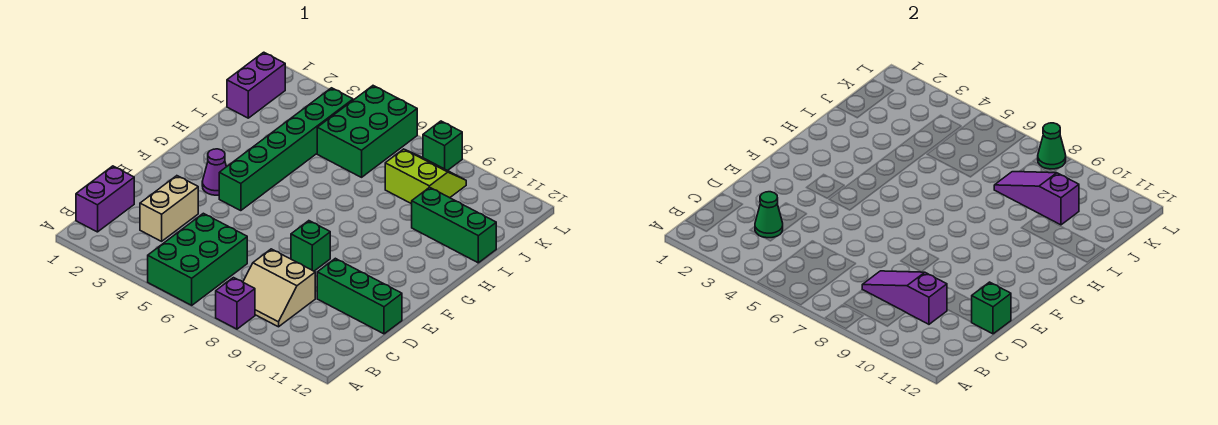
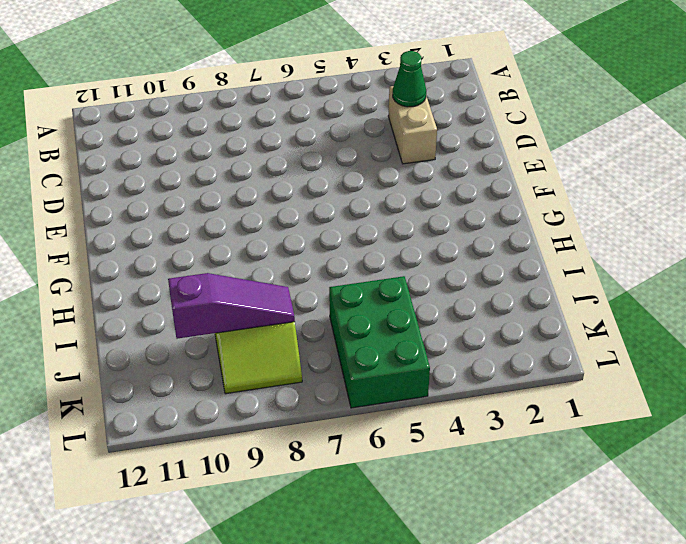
none -> green 2x3 brick [148,213,247,305]
none -> purple 1x1 brick [216,278,255,329]
none -> purple 1x2 brick [76,166,134,232]

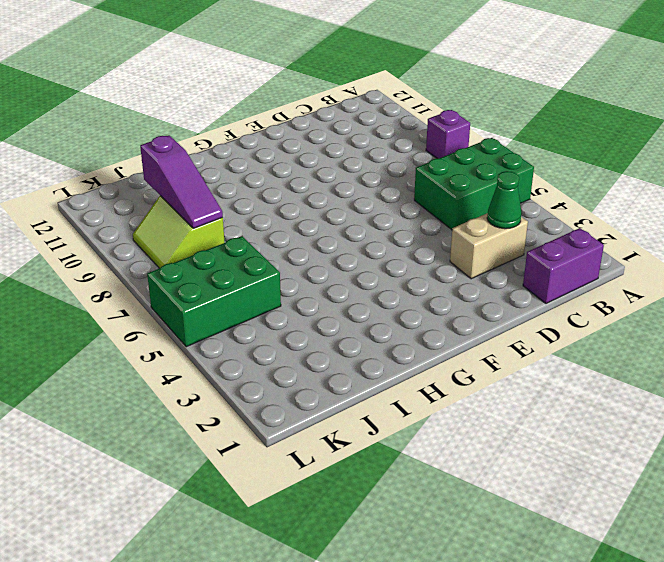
none -> tan 2x2 slope [243,249,315,327]
none -> green 1x3 brick [317,258,402,334]
none -> green 1x1 brick [291,221,330,271]

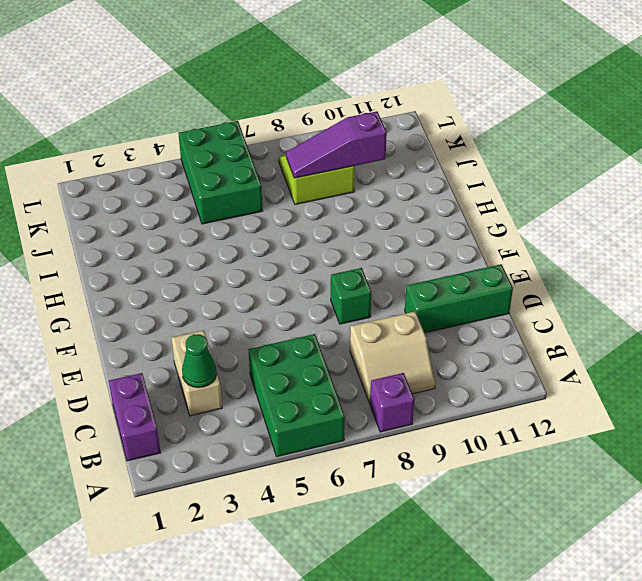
none -> purple 1x1 cone [202,149,226,195]
none -> green 1x6 brick [219,88,353,211]
none -> green 1x3 brick [412,187,496,263]

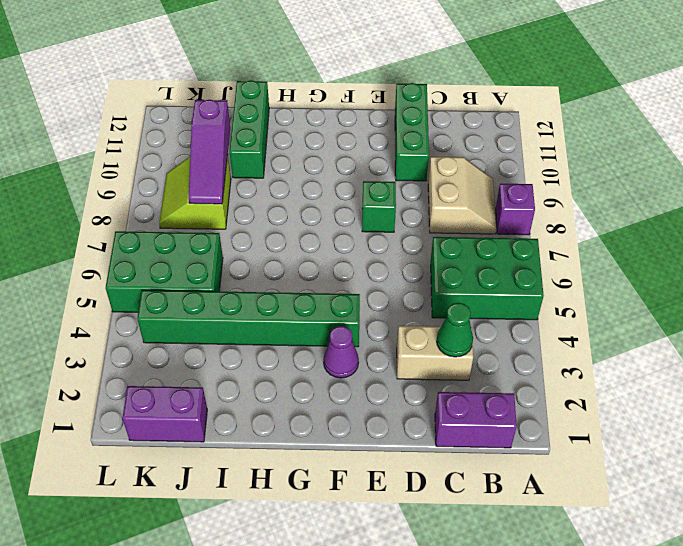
none -> green 1x1 brick [423,121,462,171]
none -> purple 1x3 slope [862,271,947,324]
none -> green 1x1 brick [972,282,1011,334]

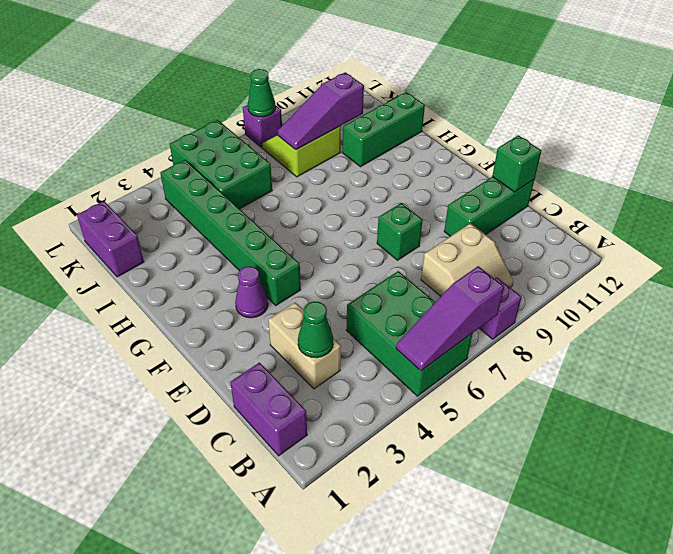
purple 1x3 slope [396,266,504,371] -> purple 1x3 slope moved to [862,271,947,324]
purple 1x1 brick [243,105,282,147] -> green 1x1 brick [423,121,462,171]

